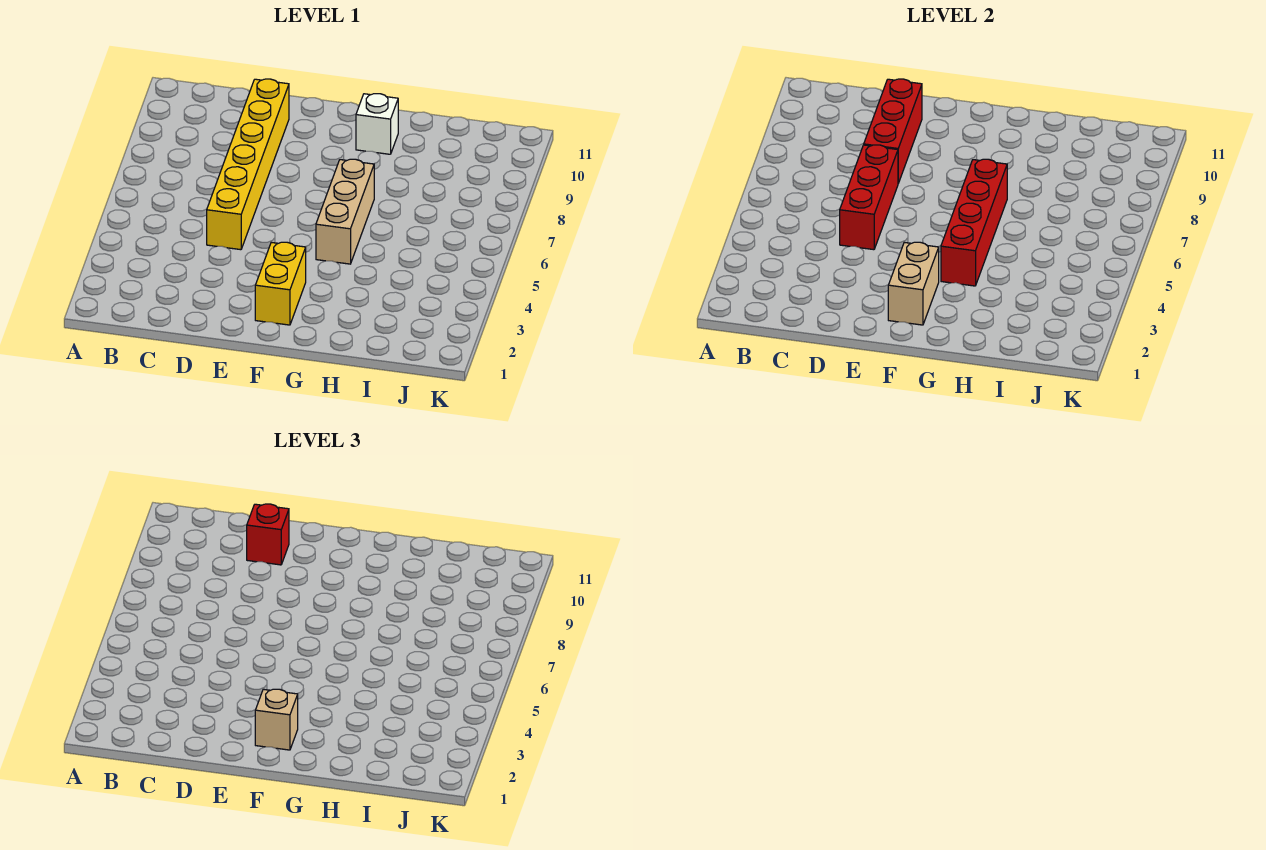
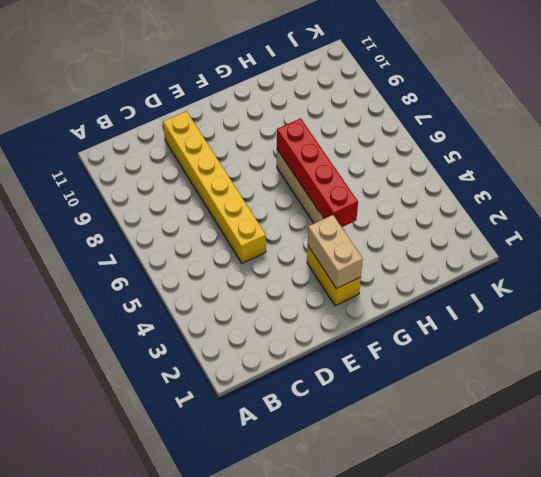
none -> white 1x1 brick [356,94,398,154]
none -> red 1x3 brick [840,145,898,250]

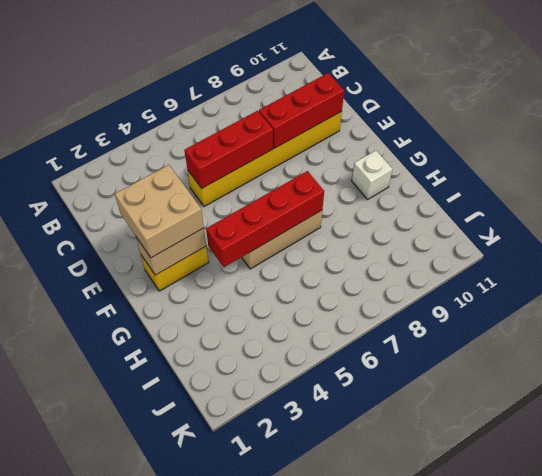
tan 2x2 brick [115,165,204,258] -> tan 1x1 brick [255,689,298,750]
none -> red 1x1 brick [247,504,289,565]

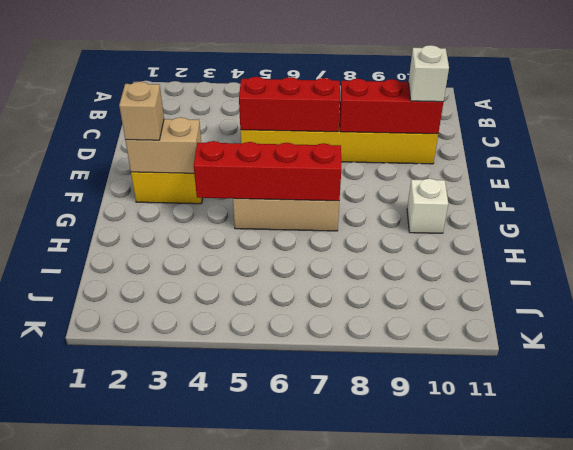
white 1x1 brick [409,45,449,102] -> red 1x1 brick [247,504,289,565]

